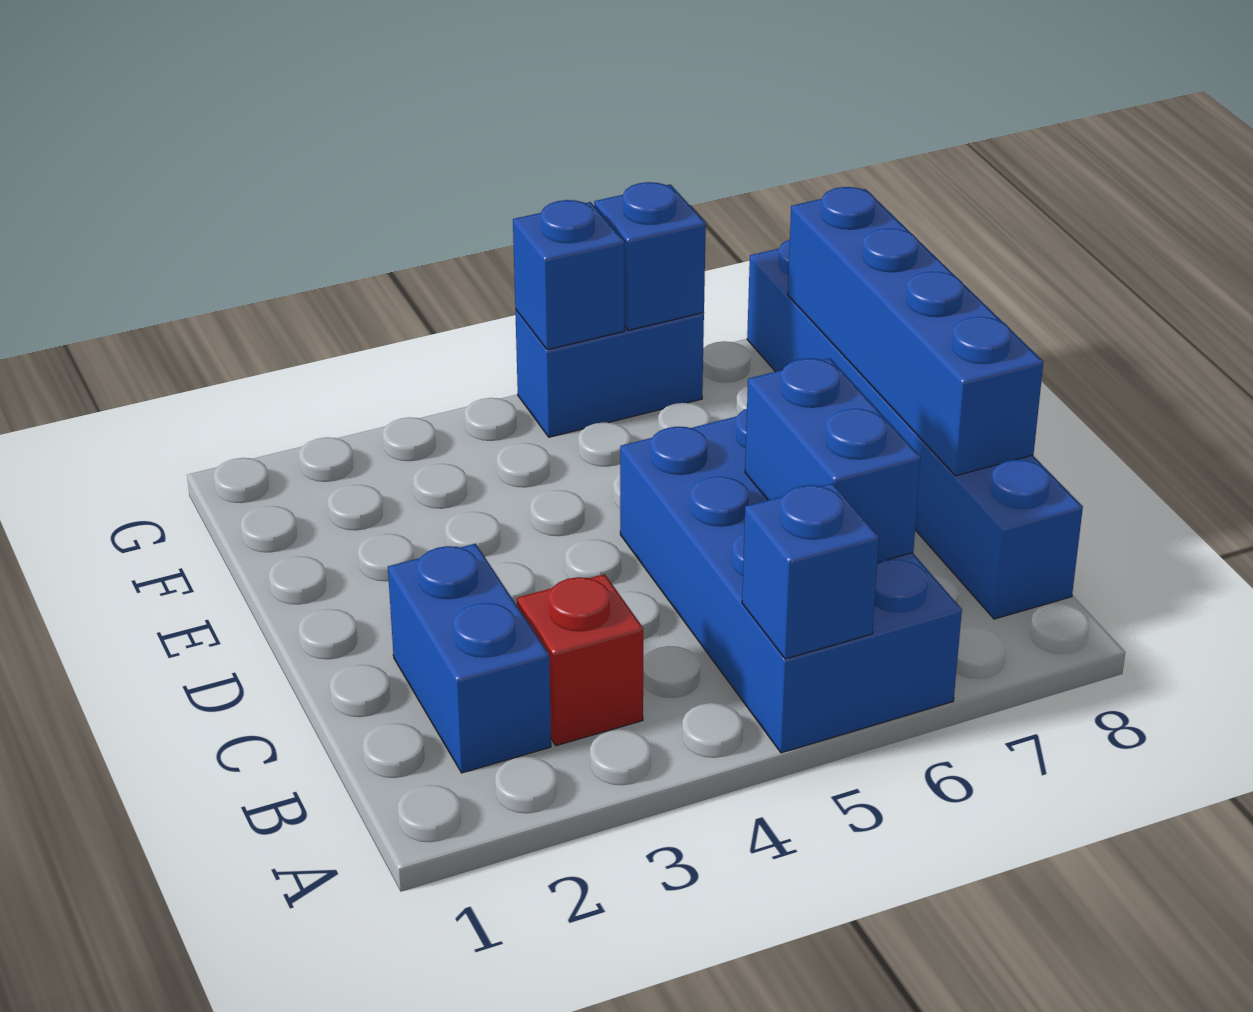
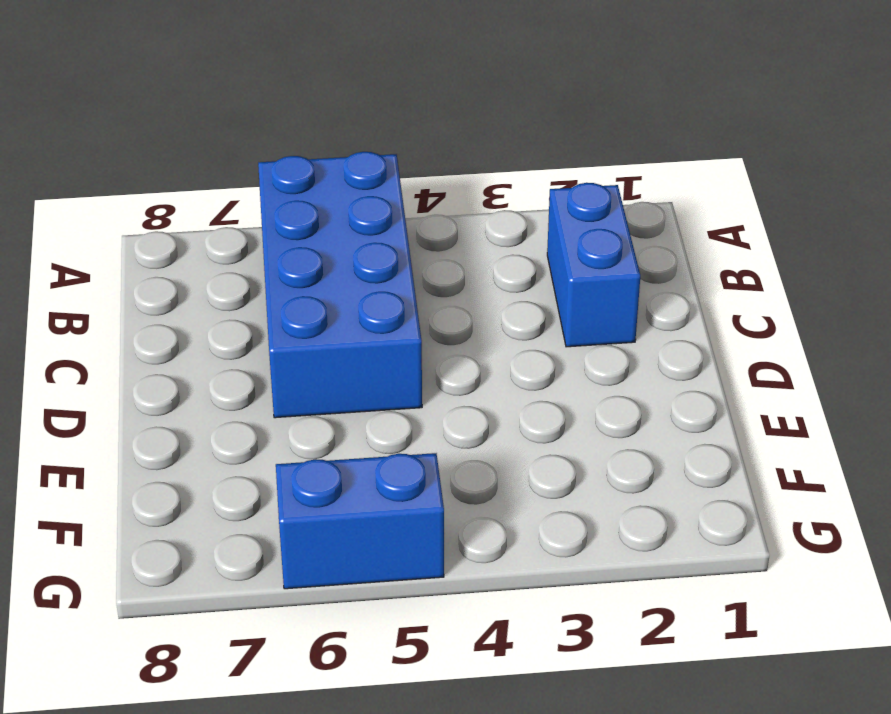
none -> red 1x1 brick [517,574,643,746]
none -> blue 1x6 brick [747,240,1083,619]

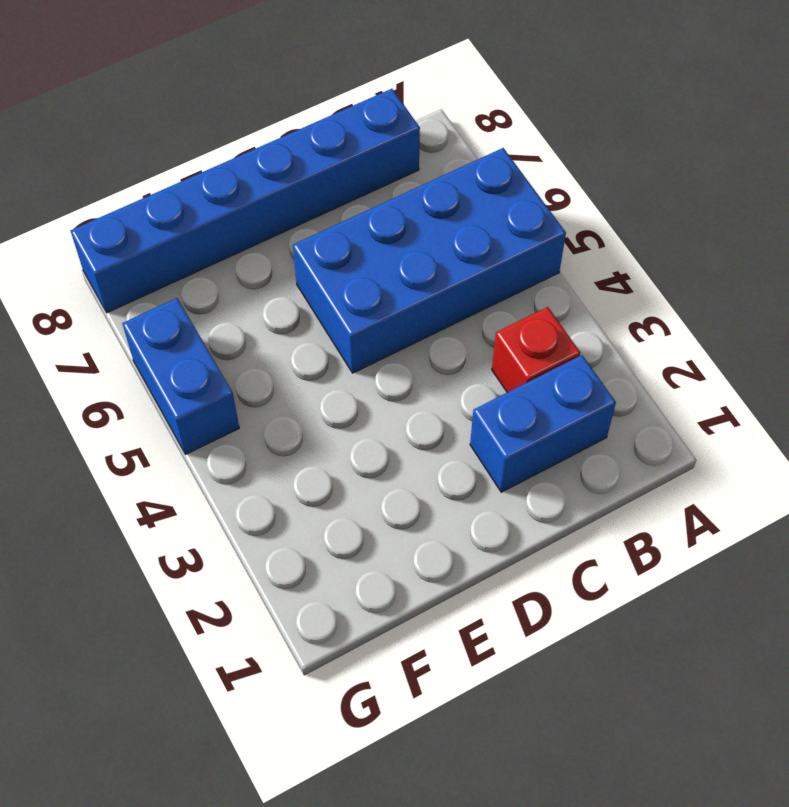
none -> blue 1x1 brick [742,483,879,659]
none -> blue 1x2 brick [745,358,921,562]

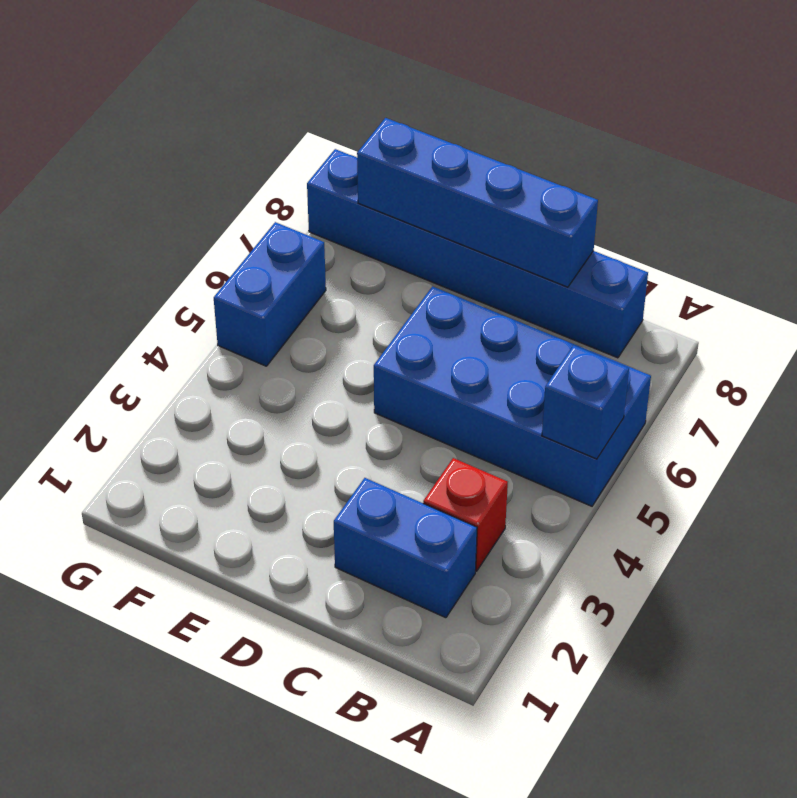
none -> blue 1x2 brick [745,358,921,562]
none -> blue 1x1 brick [513,200,624,350]

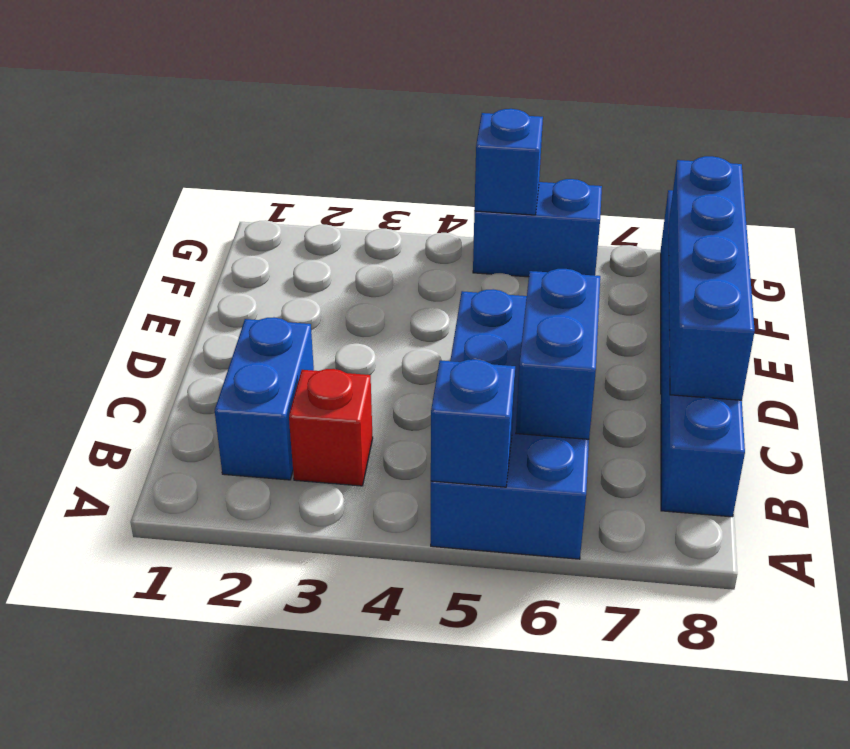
none -> blue 1x1 brick [594,182,706,330]

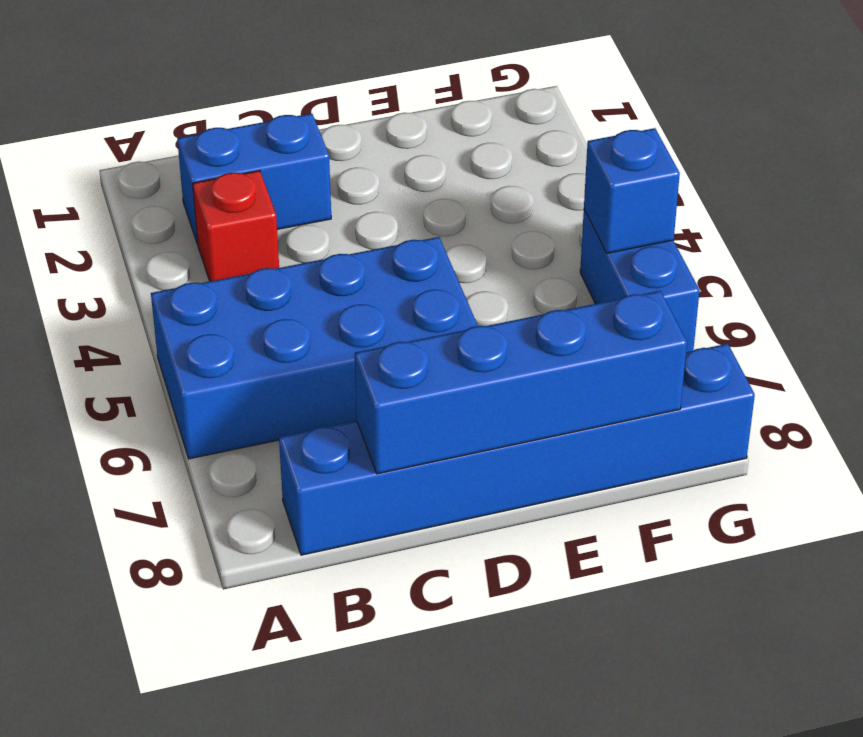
none -> blue 1x1 brick [742,483,879,659]
none -> blue 1x2 brick [745,358,921,562]

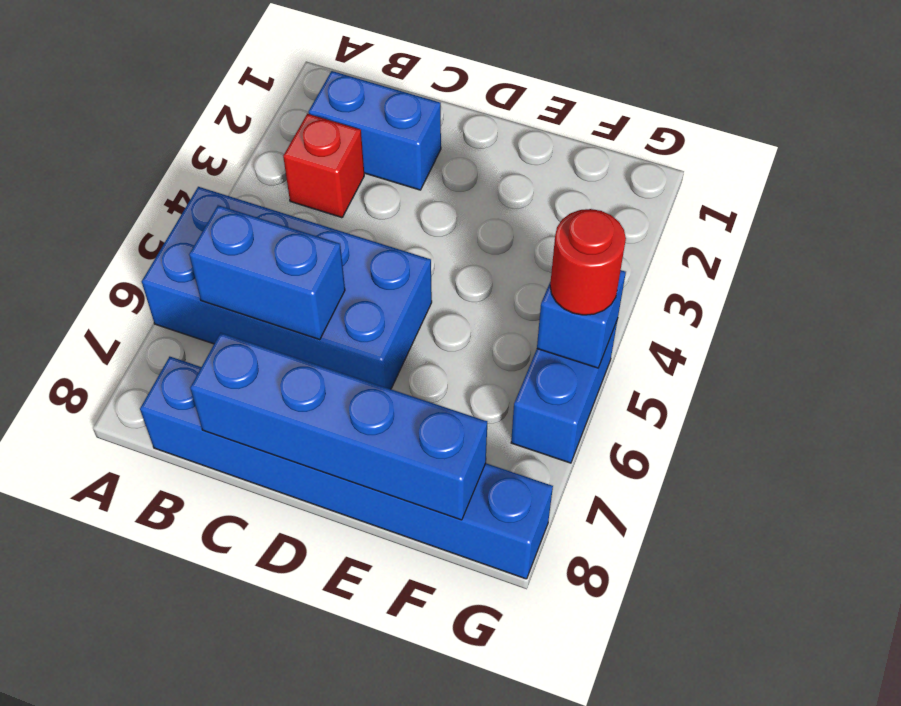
red 1x1 round brick [550,209,626,315] -> none
none -> blue 1x1 brick [742,483,879,659]
none -> blue 1x1 brick [594,182,706,330]

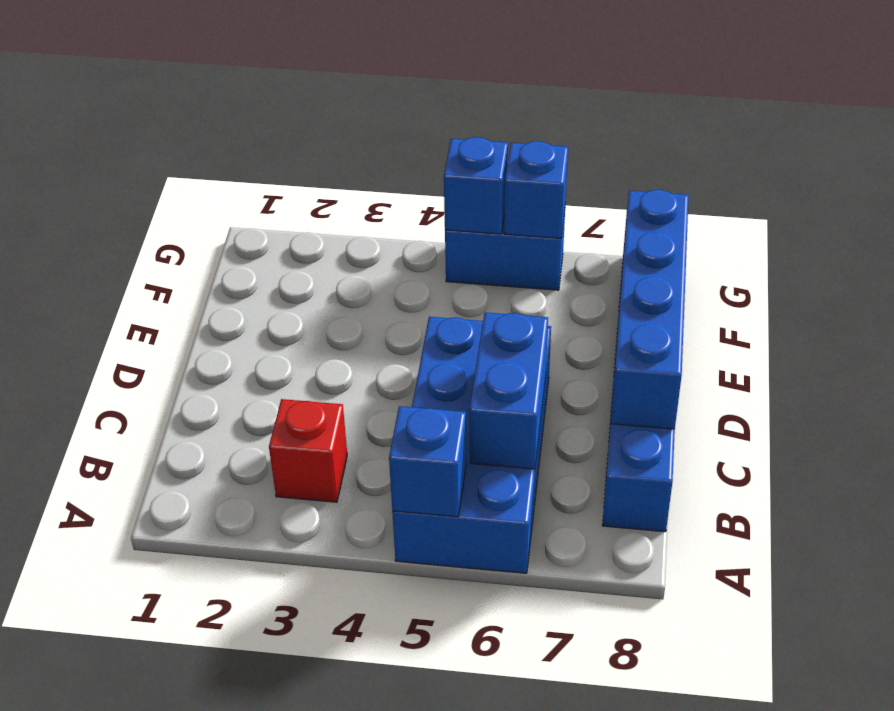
none -> blue 1x2 brick [388,544,551,773]

